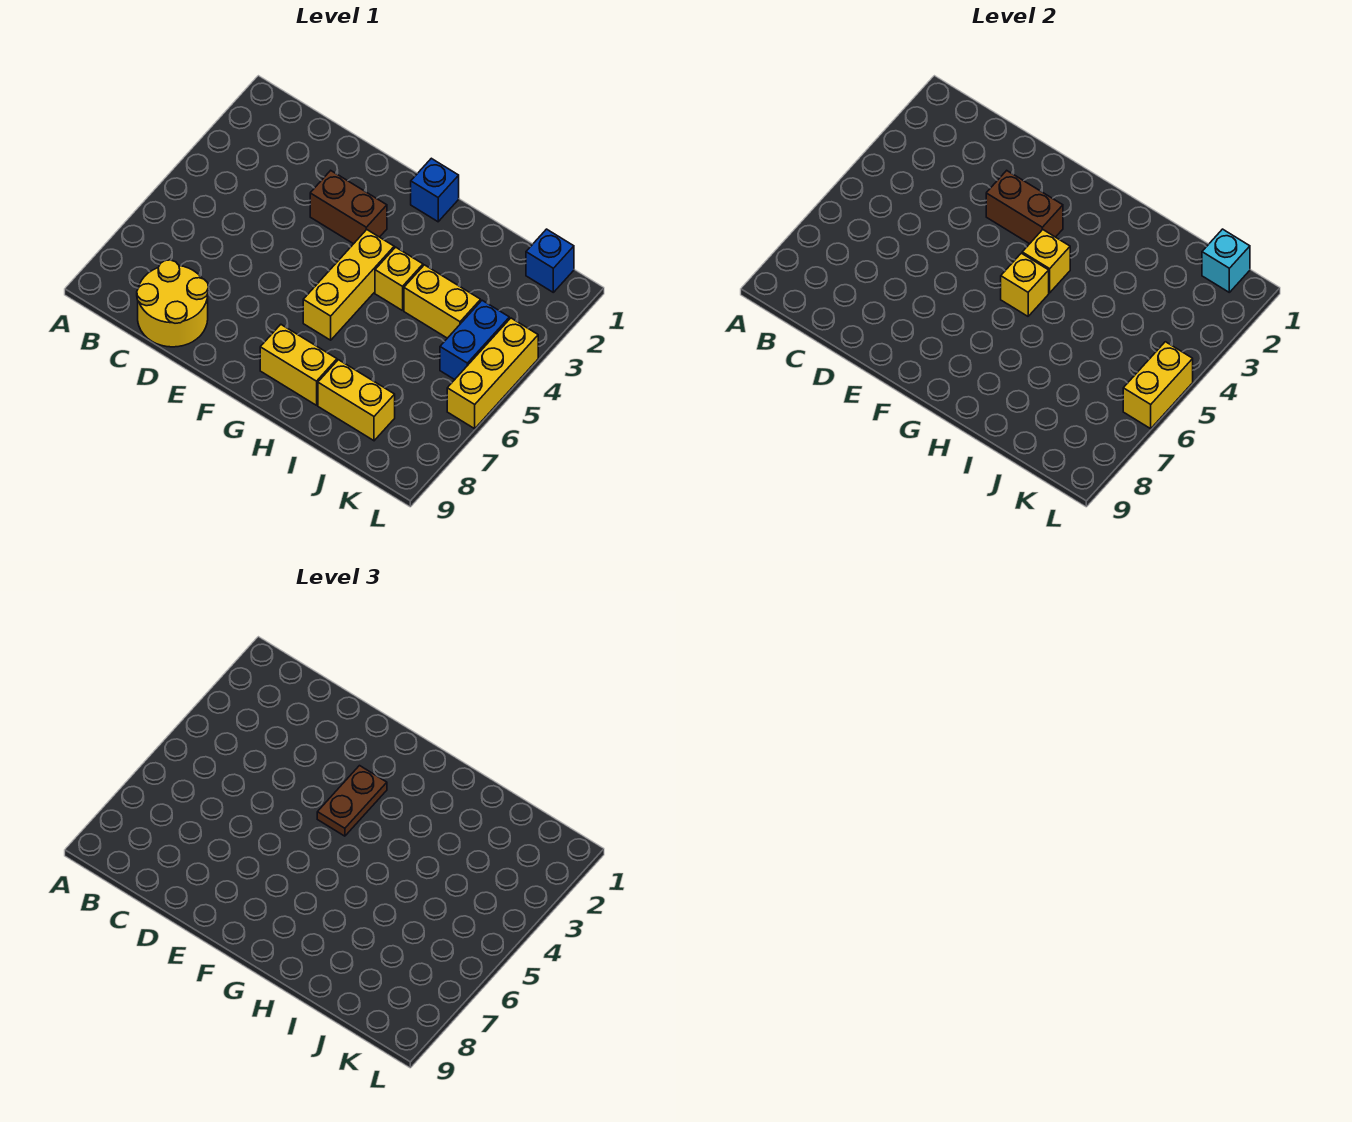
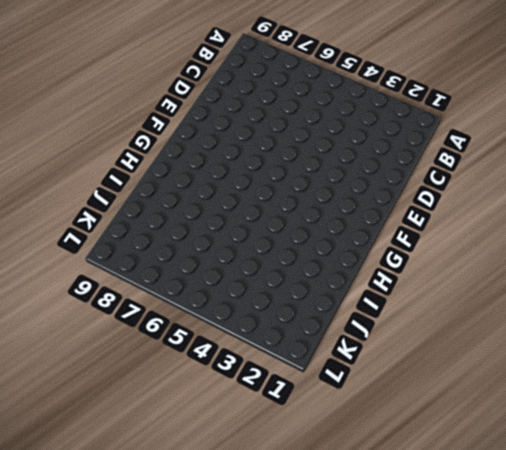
none -> yellow 2x2 round brick [137,260,209,347]
none -> brown 1x2 brick [310,171,387,244]
none -> blue 1x1 brick [411,158,459,222]

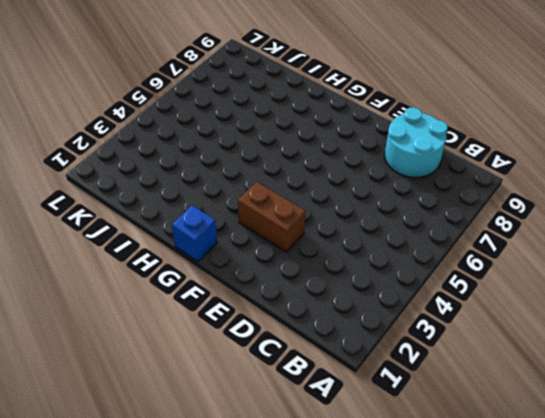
cyan 2x2 round brick [385,107,448,177] -> yellow 2x2 round brick [137,260,209,347]
none -> yellow 1x3 brick [303,230,394,340]
none -> yellow 1x2 brick [260,325,337,405]
none -> yellow 1x1 brick [375,247,423,311]

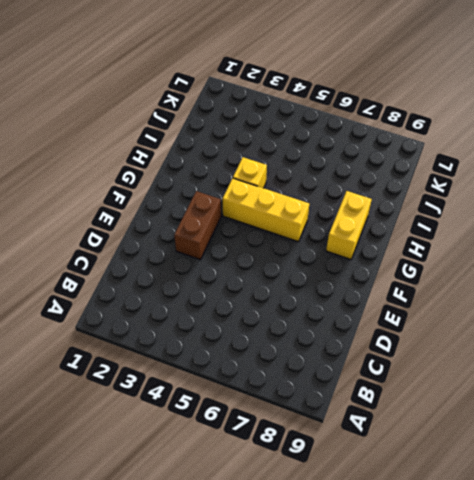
none -> yellow 2x2 round brick [137,260,209,347]
none -> blue 1x1 brick [411,158,459,222]
none -> yellow 1x2 brick [404,265,481,338]

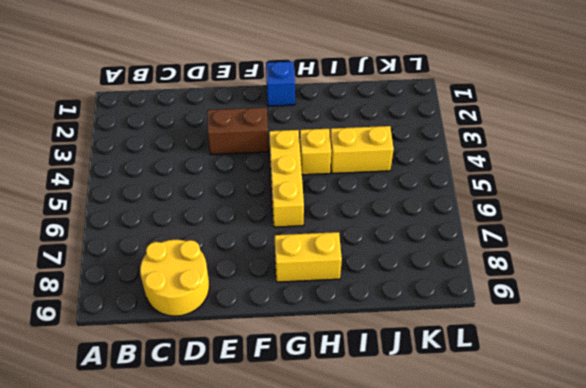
none -> yellow 1x2 brick [318,360,395,441]
none -> blue 1x1 brick [526,229,574,292]
none -> blue 1x2 brick [440,300,509,380]

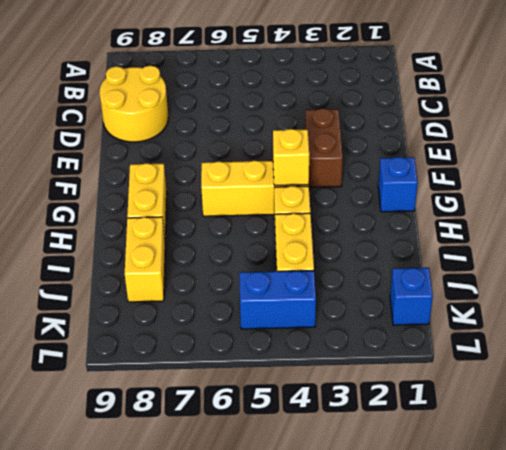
none -> yellow 1x3 brick [447,318,538,429]
none -> brown 1x2 brick [986,171,1063,244]
none -> yellow 1x1 brick [1001,253,1049,316]

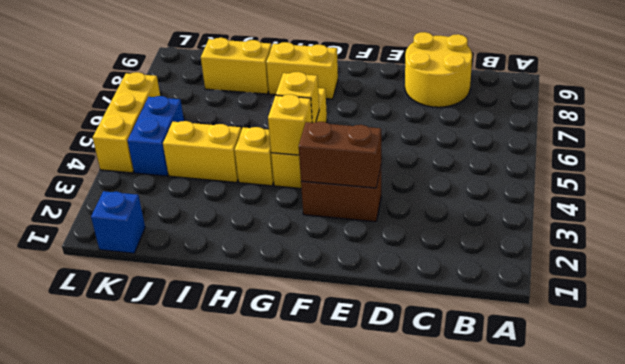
none -> blue 1x1 brick [411,158,459,222]
none -> cyan 1x1 brick [1202,229,1250,292]
none -> yellow 1x2 brick [1123,342,1193,429]

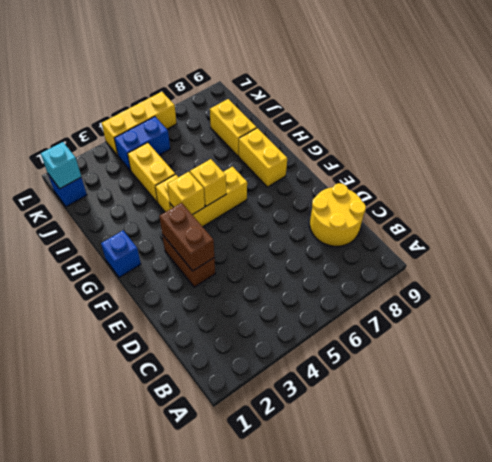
none -> yellow 1x2 brick [1123,342,1193,429]
none -> brown 1x2 plate [317,766,387,836]

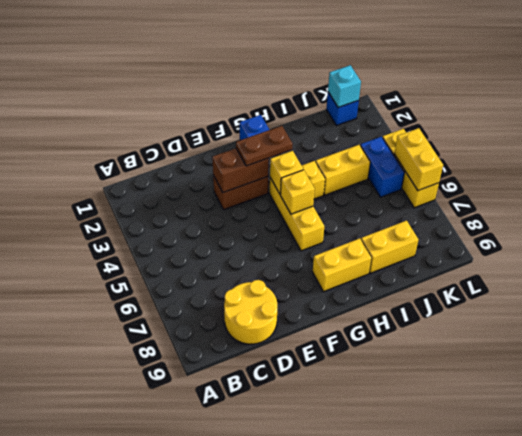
brown 1x2 plate [236,126,293,166] -> brown 1x2 plate turned to [317,766,387,836]

